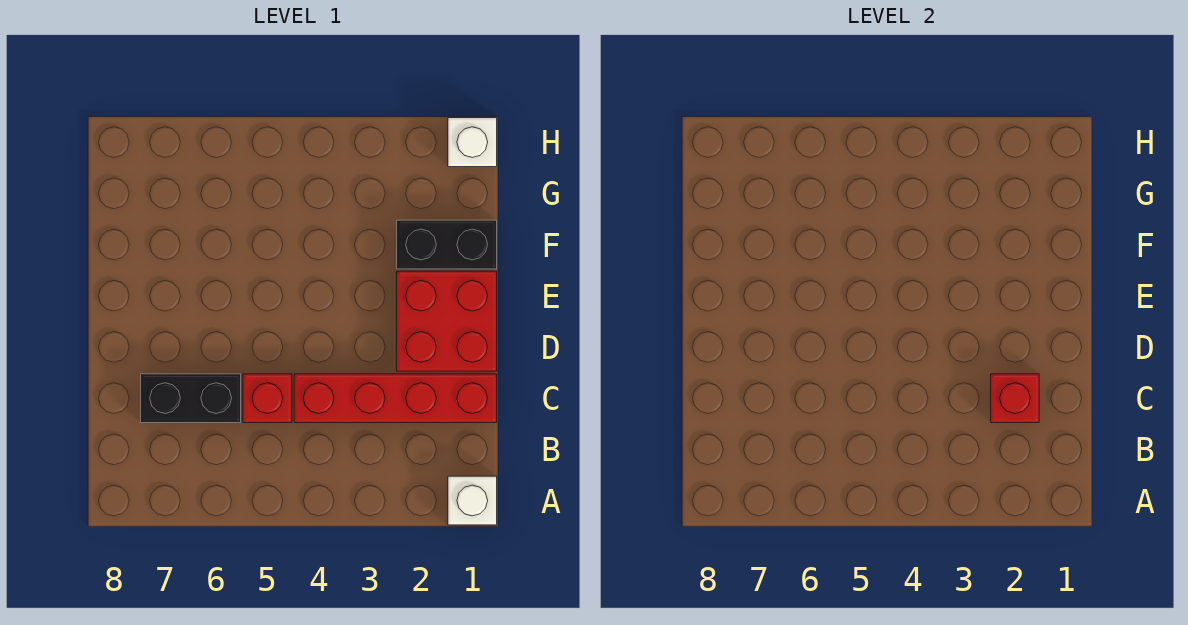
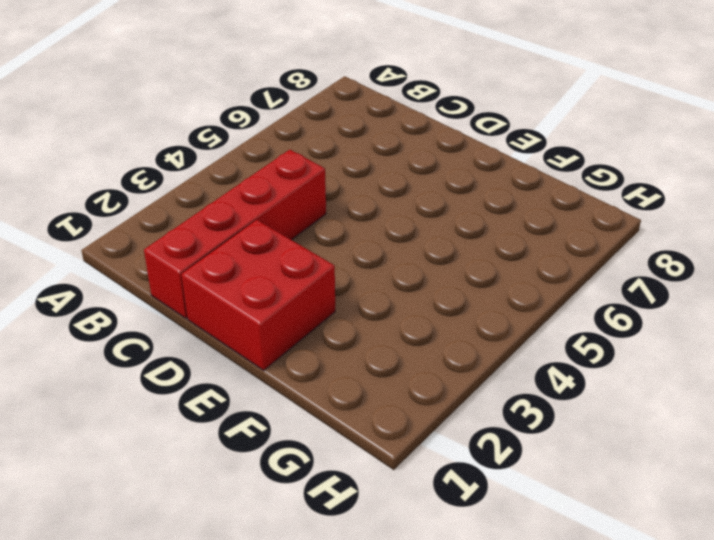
none -> white 1x1 brick [448,476,497,525]
none -> red 1x1 brick [243,374,292,423]

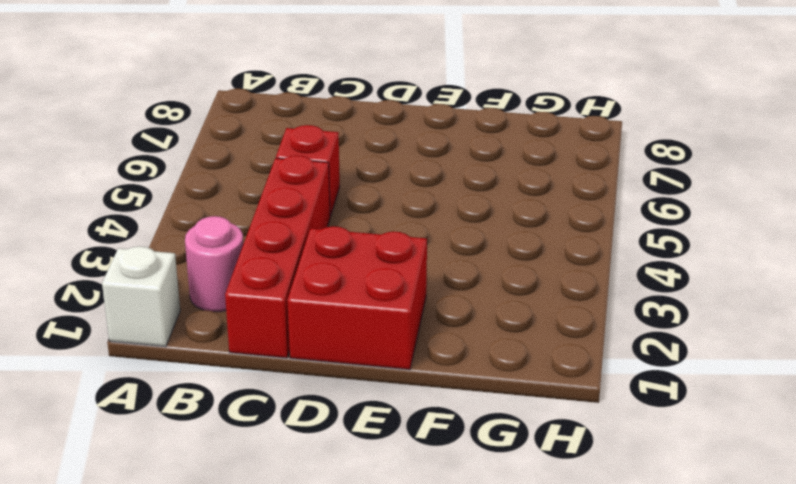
pink 1x1 round brick [185,216,243,312] -> none
none -> black 1x2 brick [141,374,241,423]
none -> black 1x2 brick [397,220,497,269]

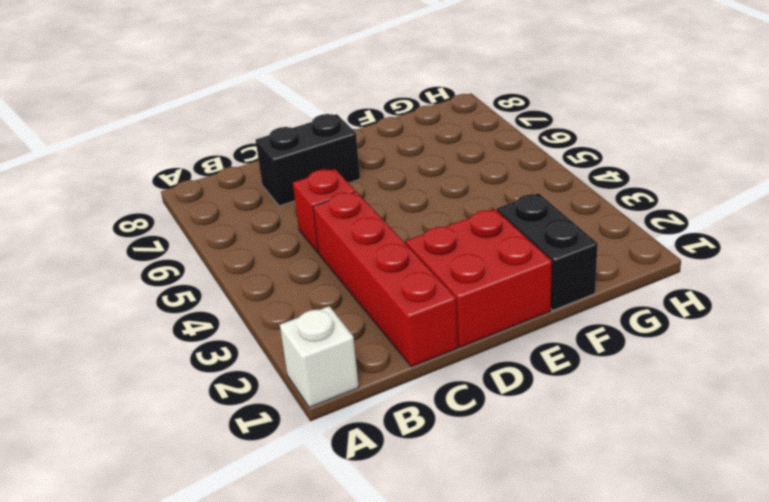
black 1x2 brick [256,114,360,206] -> black 1x2 brick turned to [141,374,241,423]
none -> white 1x1 brick [448,118,497,167]
none -> red 1x1 brick [991,374,1039,423]

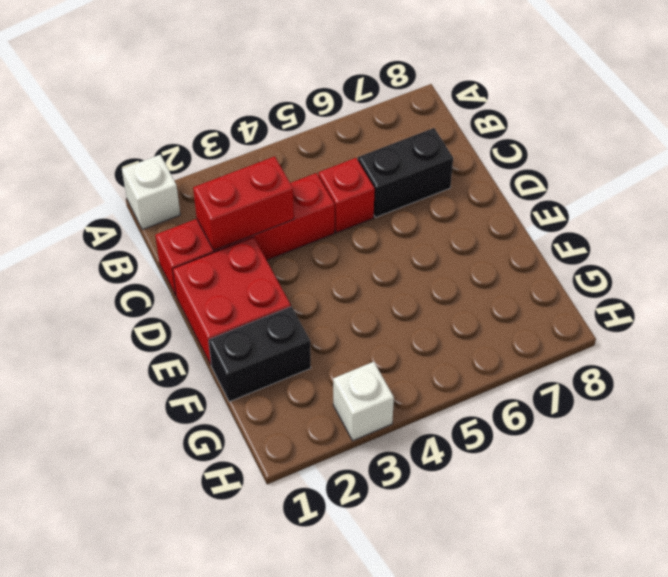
red 1x2 brick [193,156,294,250] -> red 1x1 brick [991,374,1039,423]
white 1x1 brick [333,362,394,441] -> white 1x1 brick moved to [448,118,497,167]

